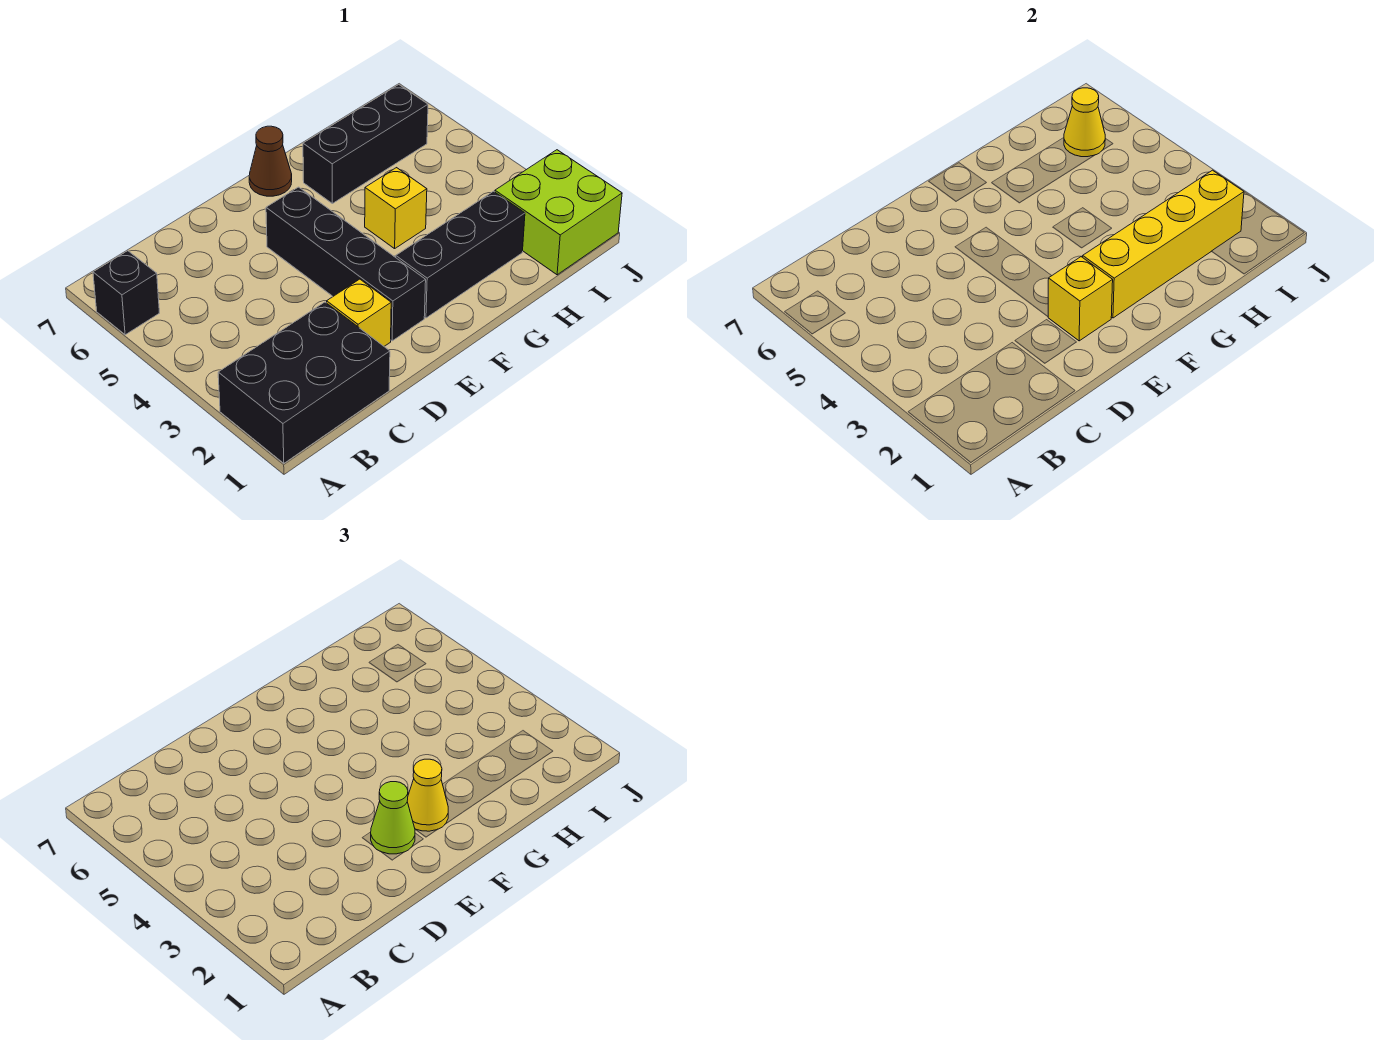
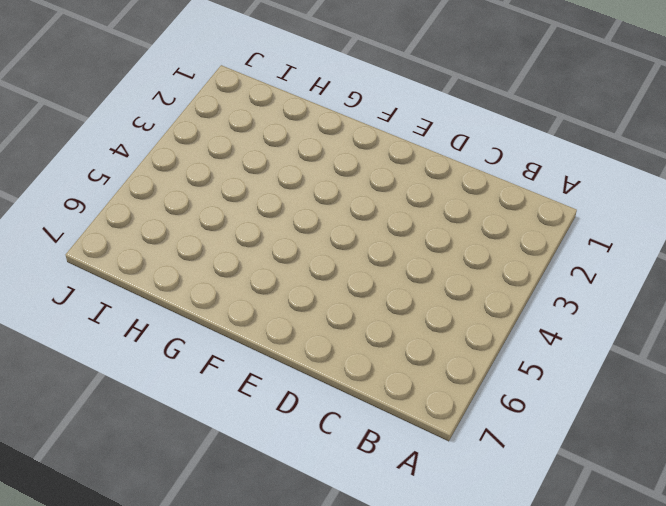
none -> black 2x3 brick [218,302,390,463]
none -> black 1x1 brick [93,251,159,335]
none -> yellow 1x1 brick [327,279,391,346]

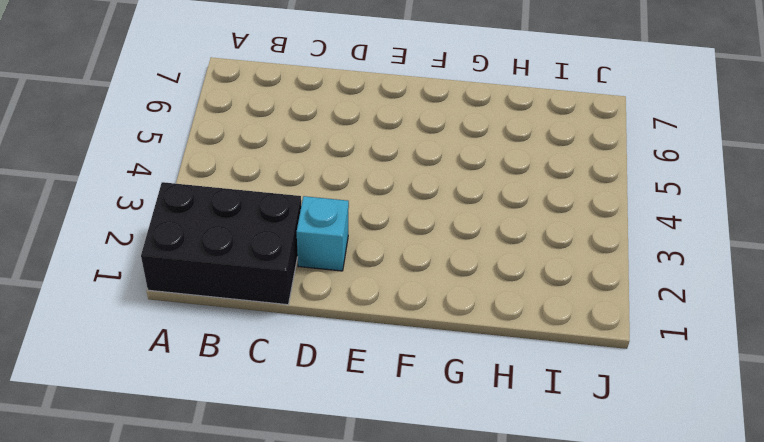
cyan 1x1 brick [297,196,349,271] -> yellow 1x1 brick [327,279,391,346]
none -> black 1x1 brick [93,251,159,335]
none -> black 1x4 brick [266,187,426,341]
none -> black 1x3 brick [396,191,525,318]

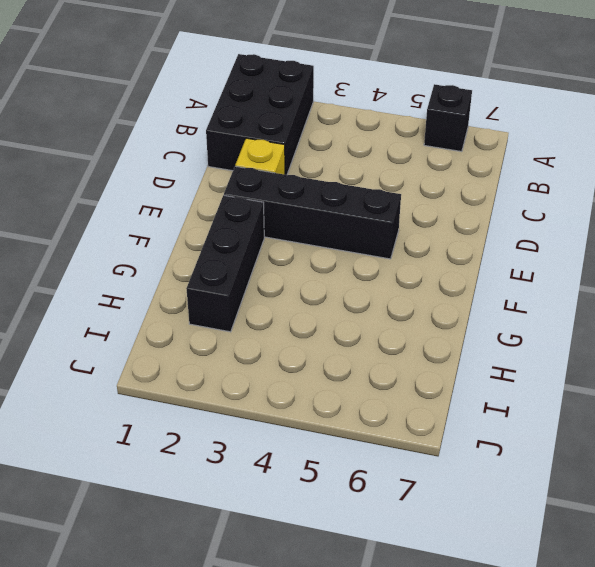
none -> brown 1x1 cone [249,126,292,196]
none -> yellow 1x1 brick [365,168,427,249]
none -> black 1x3 brick [303,85,428,203]

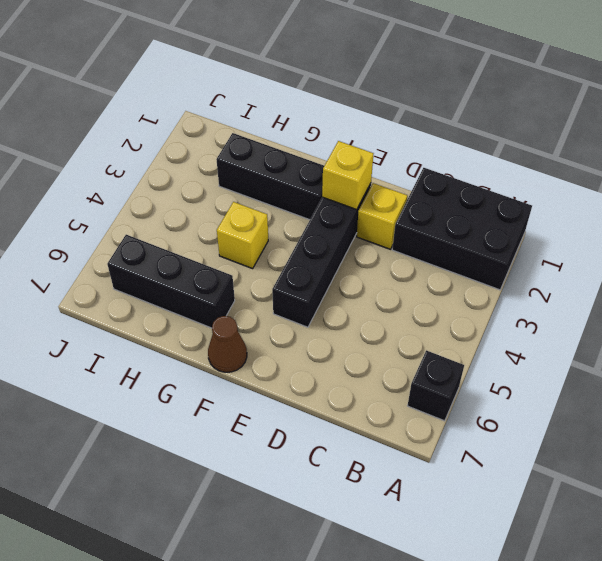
none -> lime 2x2 brick [495,150,622,275]
none -> yellow 1x4 brick [1083,170,1244,318]
none -> yellow 1x1 cone [1064,88,1105,157]

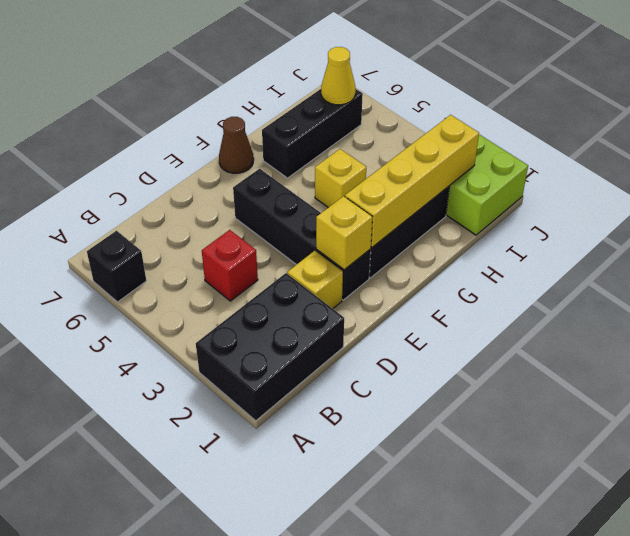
red 1x1 brick [202,230,258,301] -> none
none -> lime 1x1 cone [371,782,415,854]
none -> yellow 1x1 cone [407,759,448,831]

